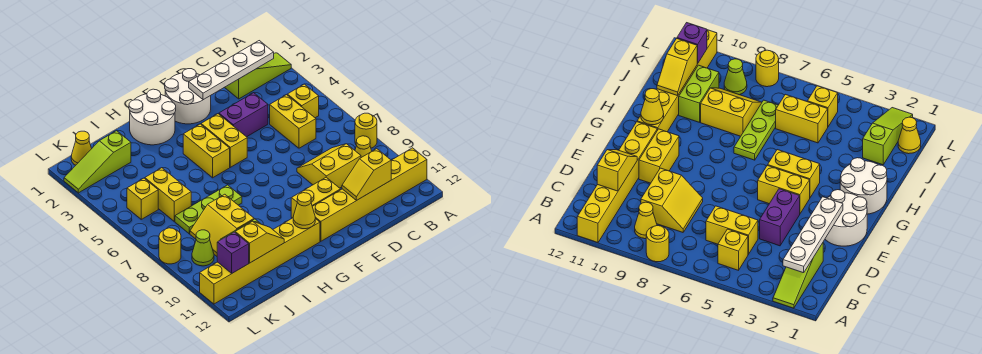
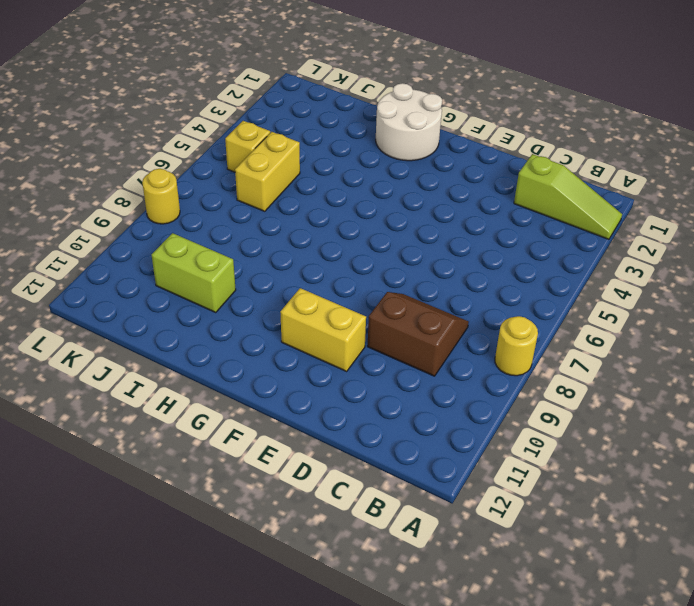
brown 2x2 slope [367,292,469,376] -> yellow 2x2 slope [297,144,361,188]
none -> yellow 1x6 brick [312,148,427,241]
none -> yellow 1x1 brick [287,84,319,118]
none -> yellow 1x1 cone [355,136,372,158]

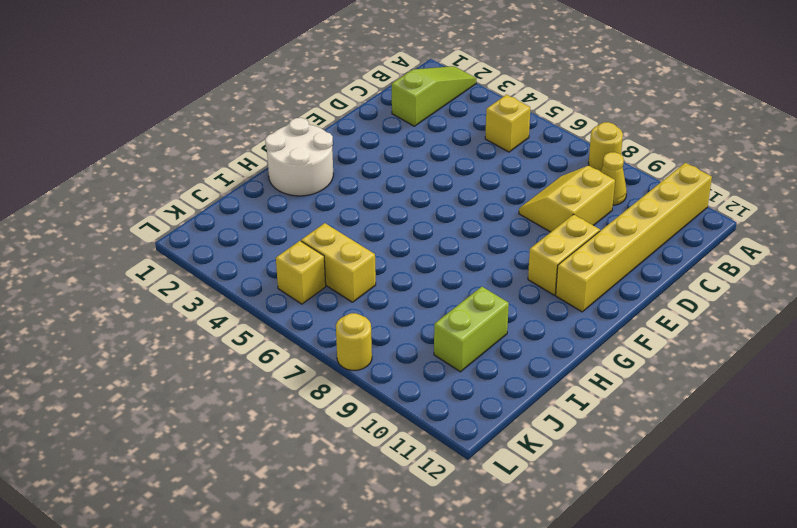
none -> yellow 1x2 brick [270,95,316,148]
none -> purple 1x2 brick [219,93,268,137]
none -> white 2x2 round brick [165,69,211,124]

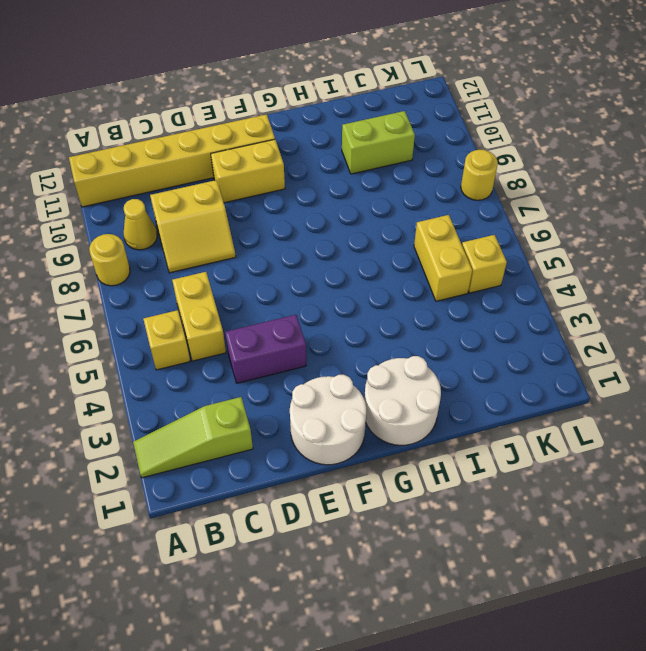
none -> yellow 1x2 brick [201,114,247,167]
none -> yellow 1x2 brick [183,124,230,178]
none -> yellow 1x6 brick [200,218,320,304]

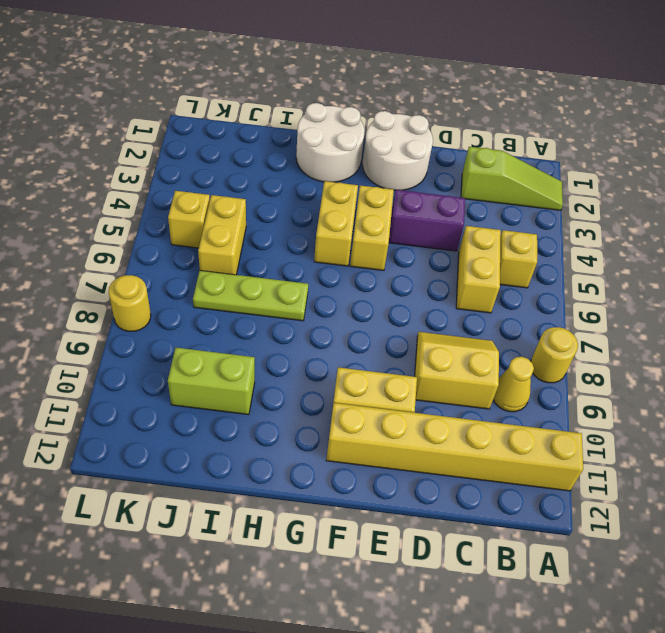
none -> yellow 1x6 brick [200,218,320,304]
none -> yellow 2x2 slope [190,194,254,256]
none -> lime 1x3 slope [64,131,131,193]

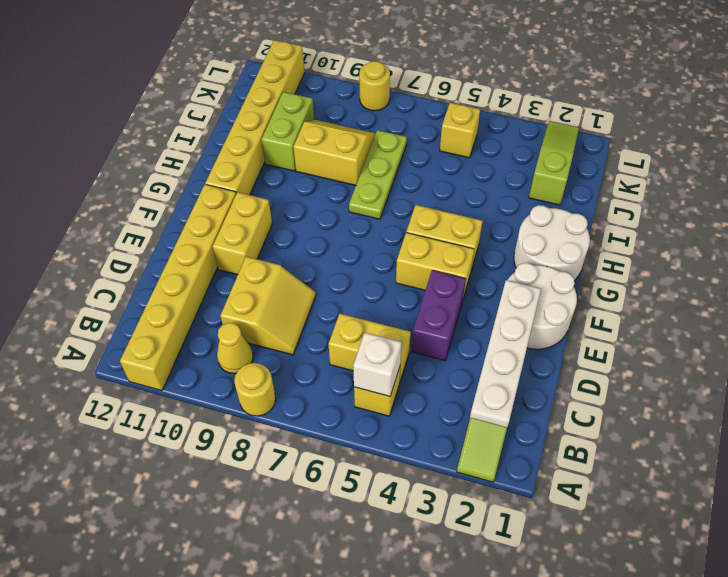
white 1x1 brick [353,333,402,396] -> none
none -> yellow 1x2 brick [145,168,191,221]
none -> yellow 1x1 cone [71,131,92,165]
none -> lime 1x1 cone [192,230,214,266]

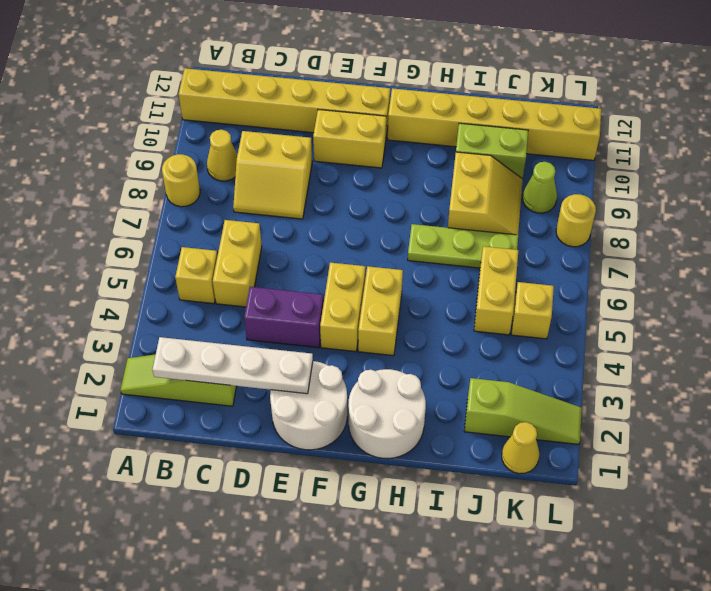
none -> yellow 1x2 slope [342,149,391,201]
none -> yellow 1x1 cone [293,193,315,229]
none -> yellow 1x2 slope [235,221,284,263]

